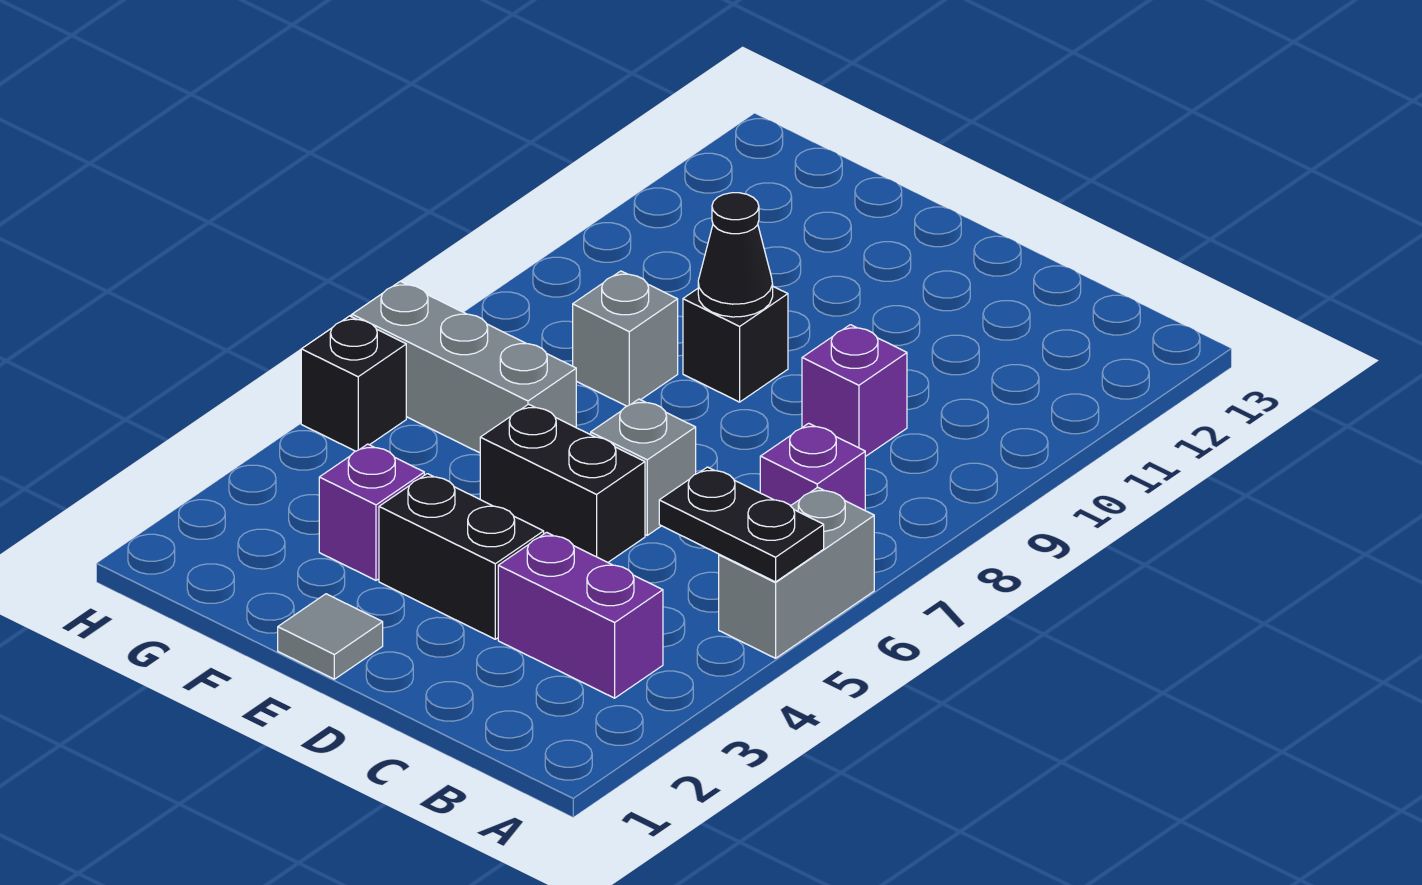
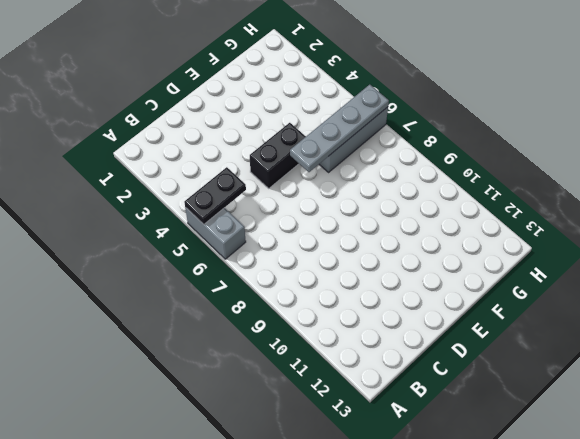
grey 1x4 plate [290,85,389,172] -> none
none -> purple 1x2 brick [498,532,663,698]
none -> purple 1x1 brick [760,423,865,510]
none -> purple 1x1 brick [802,325,907,457]

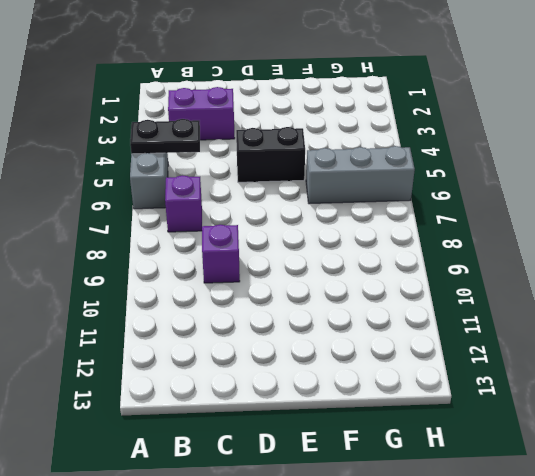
none -> black 1x2 brick [379,474,544,639]
none -> grey 1x1 brick [591,399,696,535]
none -> grey 1x1 tile [278,594,383,679]

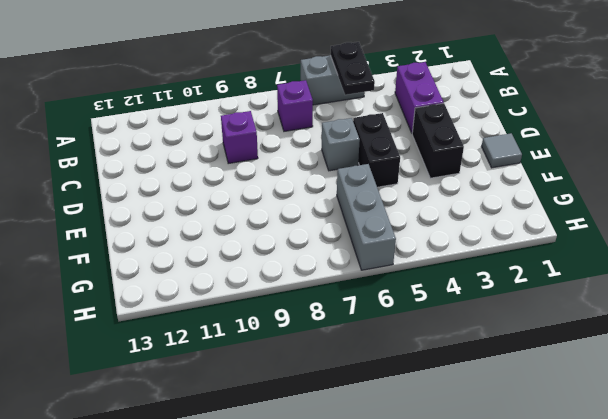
none -> black 1x1 brick [683,287,788,402]
none -> purple 1x1 brick [319,444,424,580]
none -> grey 1x1 brick [573,271,678,406]

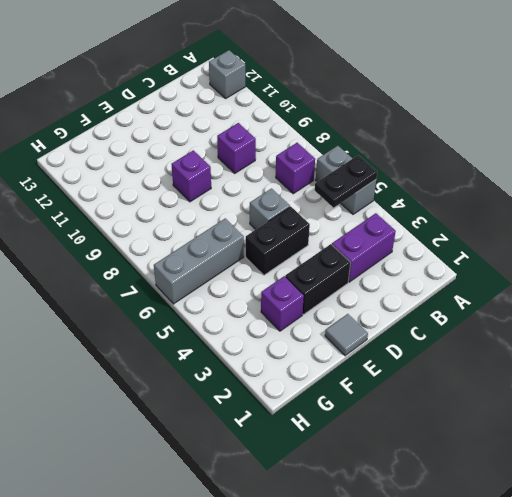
grey 1x1 brick [209,50,245,98] -> grey 1x1 brick moved to [573,271,678,406]
purple 1x1 brick [171,150,211,202] -> black 1x1 brick [683,287,788,402]
none -> black 1x1 brick [301,316,406,451]
none -> black 1x1 cone [698,193,773,317]

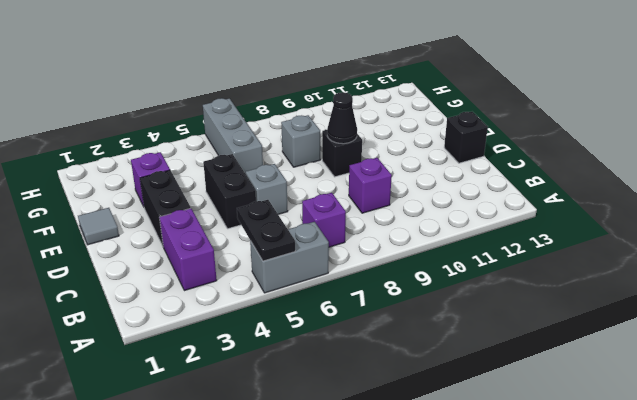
black 1x1 brick [444,112,488,163] -> black 1x1 brick moved to [301,316,406,451]

